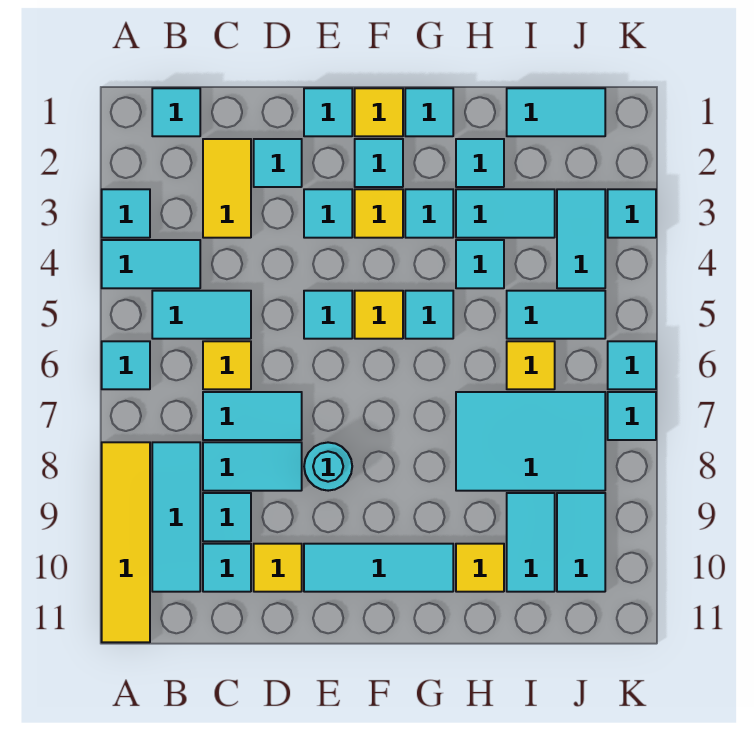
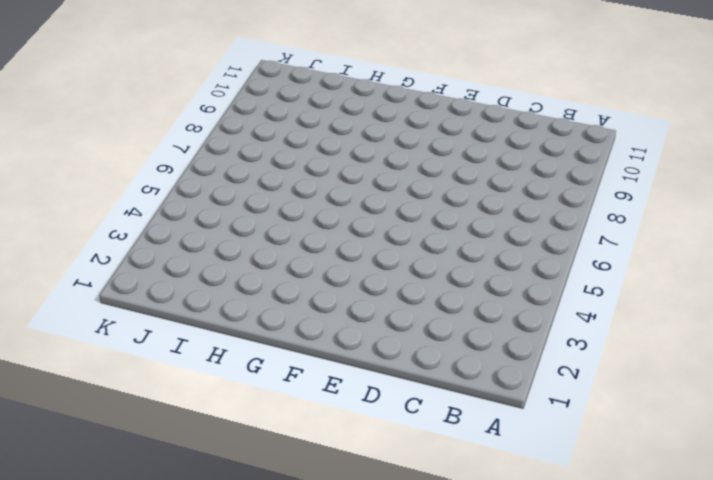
none -> cyan 1x1 tile [102,189,150,238]
none -> cyan 1x2 tile [102,240,200,288]
none -> cyan 1x1 tile [102,341,150,389]
none -> yellow 1x4 tile [102,442,150,642]

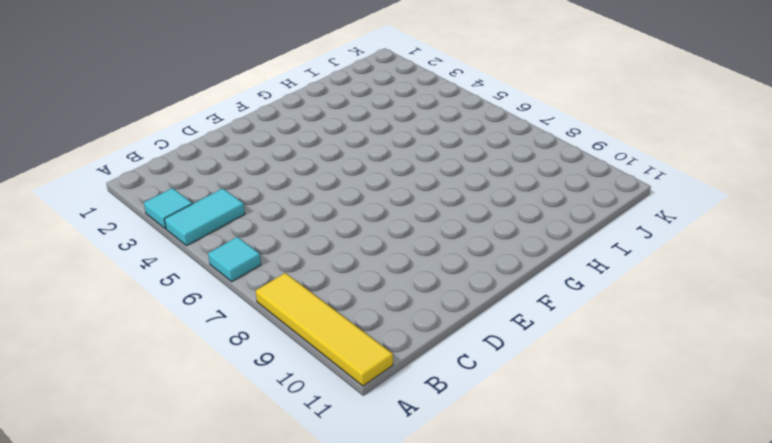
none -> cyan 1x1 tile [152,88,200,136]
none -> cyan 1x2 tile [152,291,251,339]
none -> cyan 1x3 tile [152,442,200,592]
none -> yellow 1x2 tile [203,139,251,238]

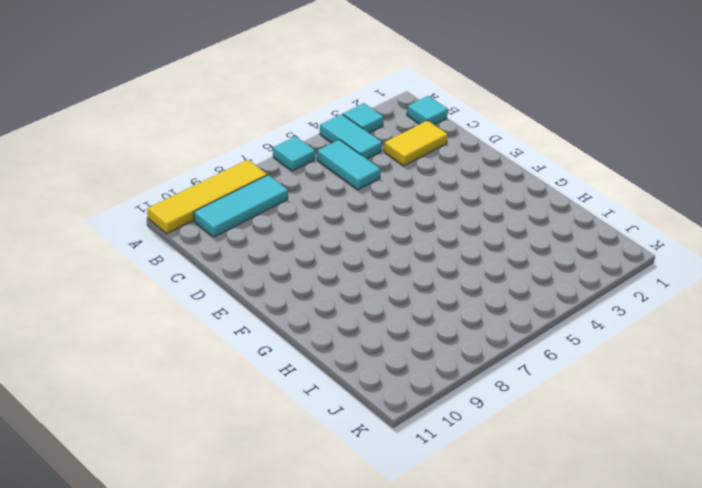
none -> yellow 1x1 tile [203,341,251,389]
none -> cyan 1x2 tile [203,392,302,440]
none -> cyan 1x2 tile [203,442,302,491]
none -> cyan 1x1 tile [203,493,251,541]

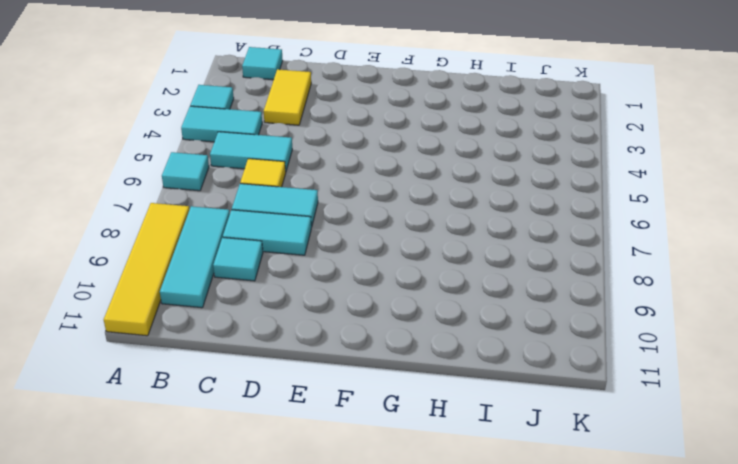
none -> cyan 1x1 tile [203,544,251,592]
none -> cyan 1x1 tile [254,139,302,187]
none -> yellow 1x1 tile [254,544,302,592]
none -> cyan 1x1 tile [304,88,352,136]

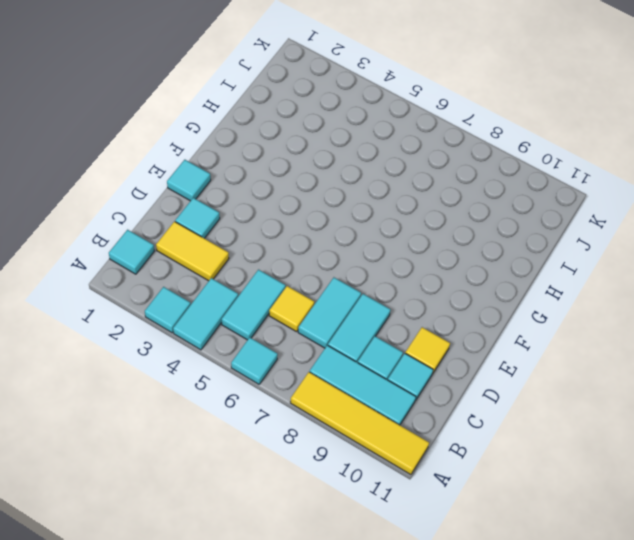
none -> cyan 1x1 tile [304,189,352,238]
none -> cyan 1x1 tile [304,291,352,339]
none -> cyan 1x1 round brick [304,442,352,491]
none -> cyan 1x3 tile [304,544,453,592]

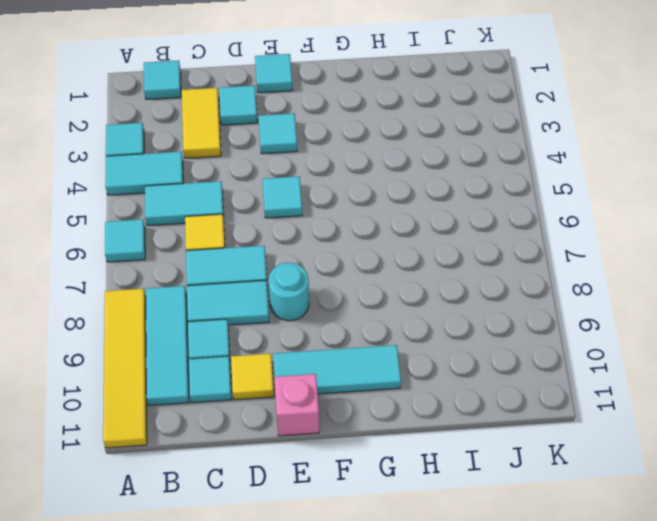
pink 1x1 brick [274,374,319,436] -> none
none -> yellow 1x1 tile [355,88,403,136]
none -> cyan 1x1 tile [355,139,403,187]
none -> yellow 1x1 tile [355,189,403,238]
none -> yellow 1x1 tile [355,291,403,339]

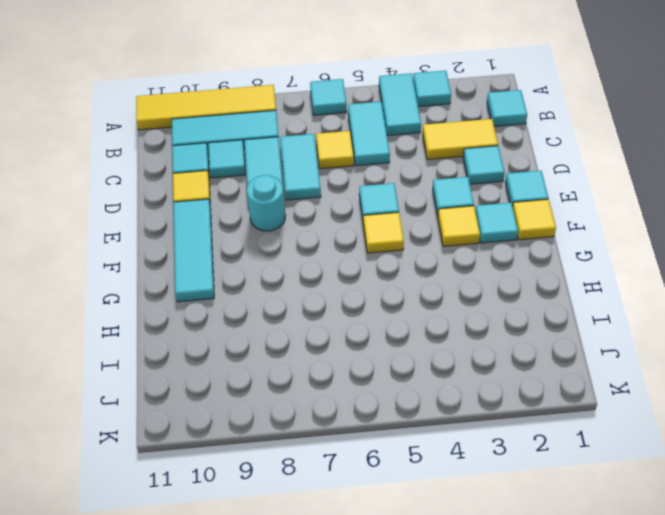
none -> cyan 1x1 tile [405,88,453,136]
none -> cyan 1x1 tile [405,189,453,238]
none -> cyan 1x1 tile [405,291,453,339]
none -> cyan 1x1 tile [456,139,504,187]

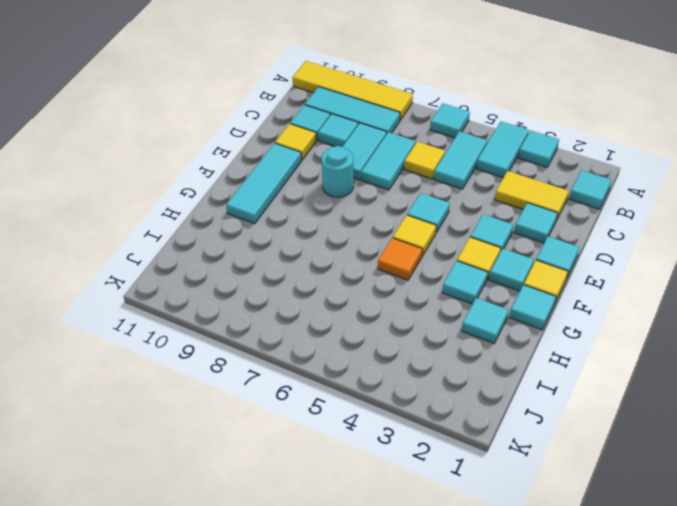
orange 1x1 tile [378,238,422,280] -> cyan 1x1 tile [405,291,453,339]
none -> cyan 1x2 tile [456,189,555,238]
none -> cyan 1x1 tile [456,240,504,288]
none -> cyan 2x3 tile [456,392,605,491]
none -> yellow 1x1 tile [456,544,504,592]

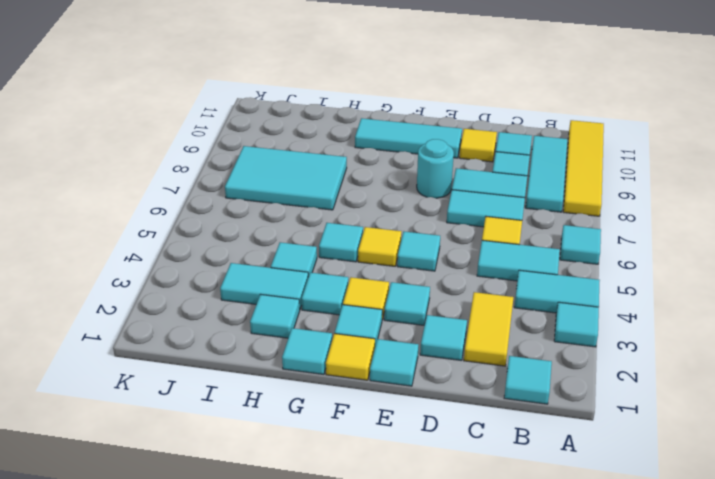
none -> yellow 1x1 tile [456,544,504,592]
none -> cyan 1x2 tile [507,88,605,136]
none -> cyan 1x2 tile [507,291,605,339]
none -> yellow 1x1 tile [507,341,555,389]

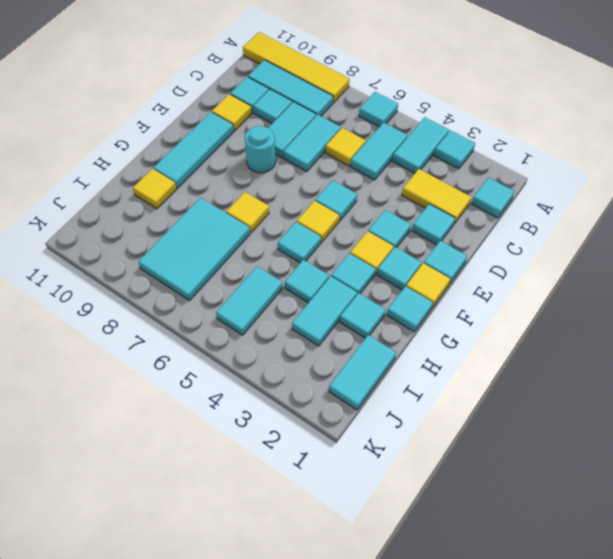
yellow 1x1 tile [226,192,269,233] -> yellow 1x1 tile moved to [507,341,555,389]
none -> cyan 1x2 tile [507,493,555,592]
none -> cyan 1x2 tile [557,189,605,288]
none -> cyan 1x2 tile [557,493,605,592]
none -> cyan 1x1 tile [608,189,656,238]

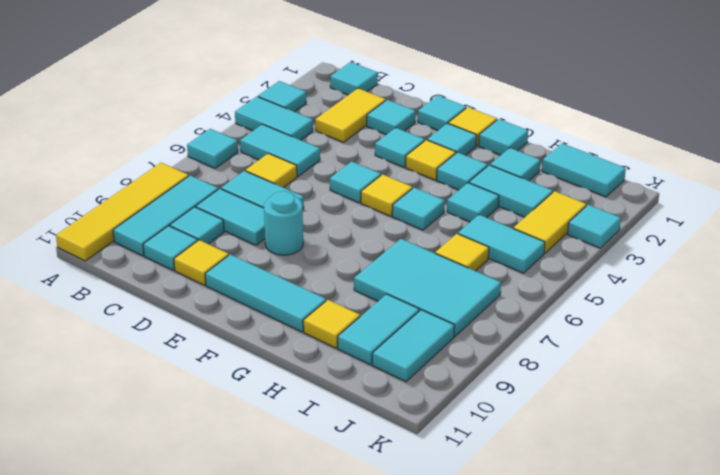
yellow 1x2 tile [513,191,586,253] -> cyan 1x2 tile [557,189,605,288]
none -> cyan 1x1 tile [608,341,656,389]
none -> cyan 1x1 tile [608,392,656,440]

